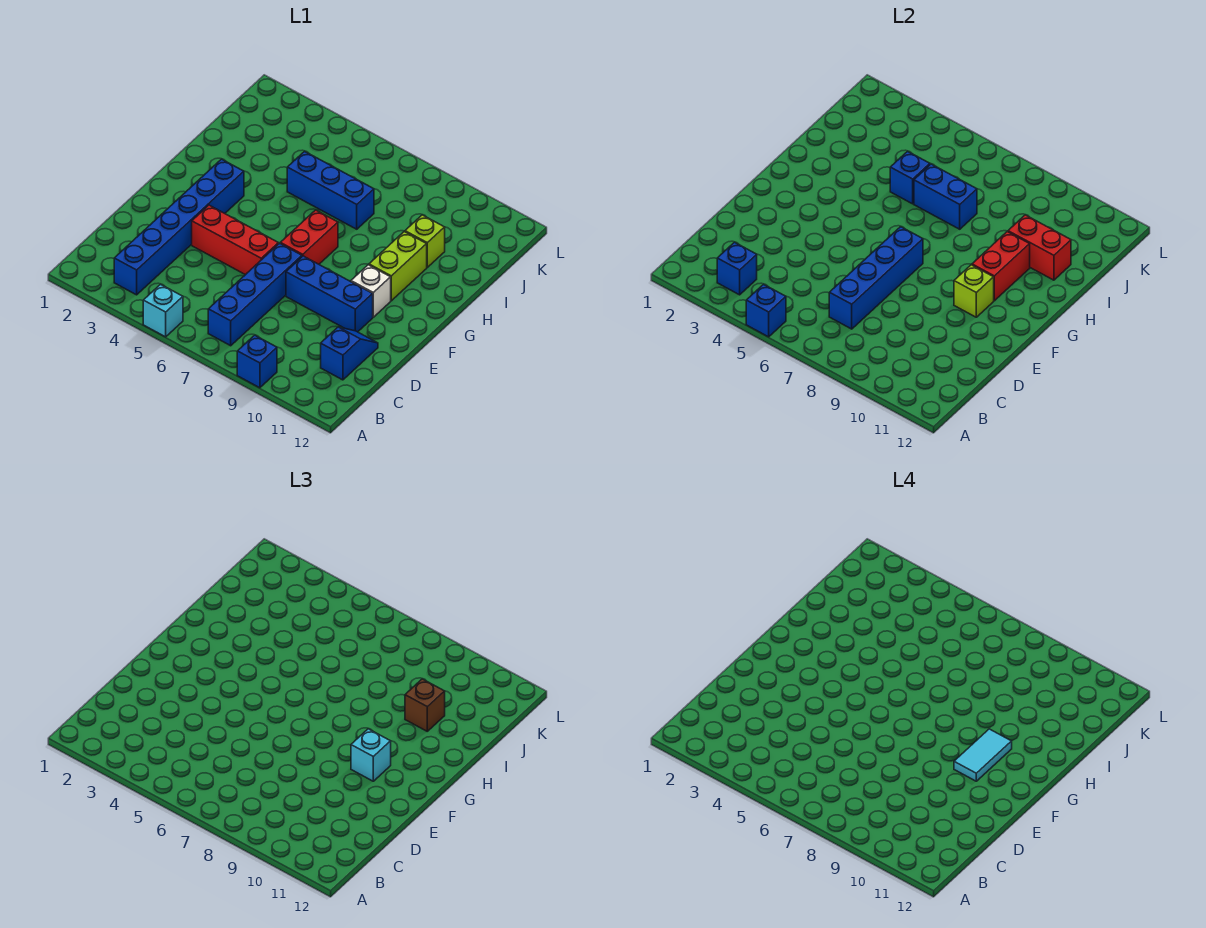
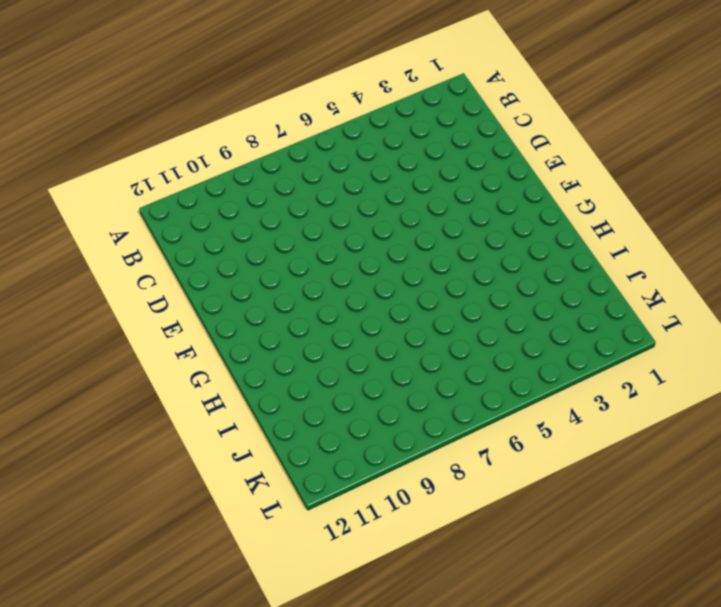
none -> cyan 1x1 brick [143,284,183,337]
none -> blue 1x1 brick [237,335,277,388]
none -> blue 1x6 brick [114,159,244,295]

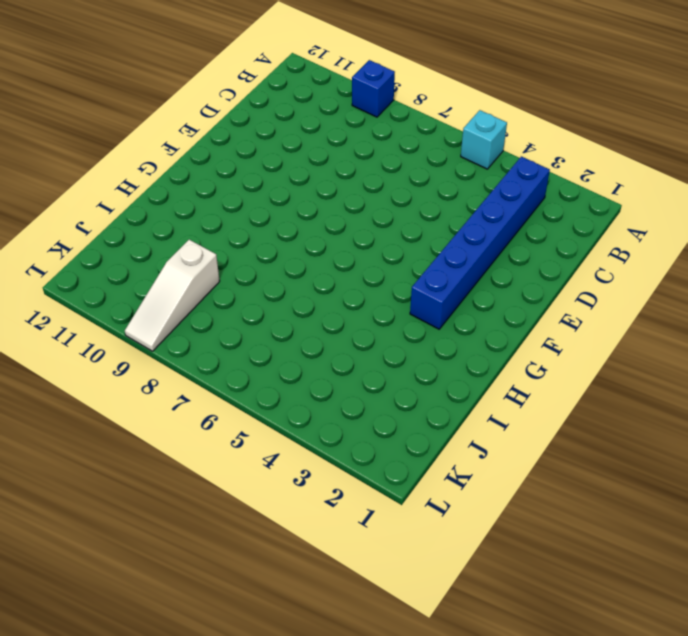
white 1x3 slope [125,240,220,351] -> none
none -> blue 1x4 brick [208,243,302,346]
none -> blue 1x2 slope [321,327,378,380]
none -> red 1x3 brick [192,205,278,275]

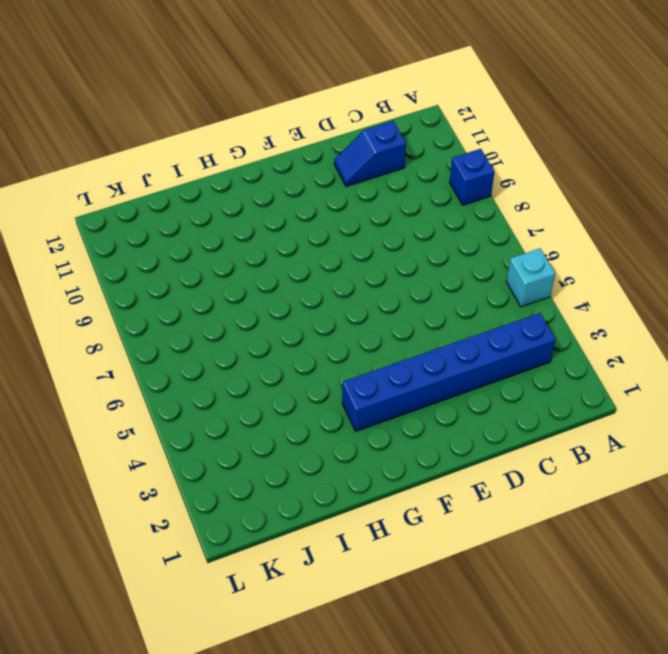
none -> blue 1x4 brick [208,243,302,346]
none -> red 1x3 brick [192,205,278,275]
none -> blue 1x3 brick [286,256,373,332]

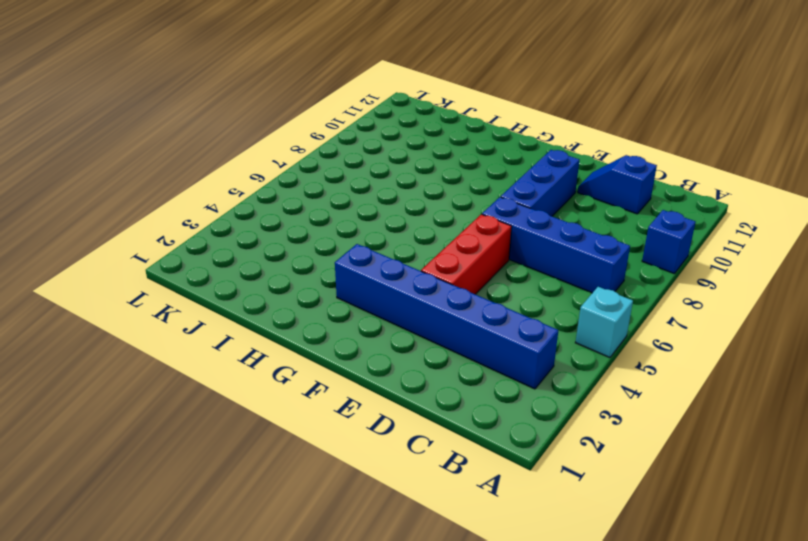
none -> red 1x2 brick [280,210,338,264]
none -> white 1x1 brick [351,265,391,317]
none -> lime 1x2 brick [369,232,427,301]

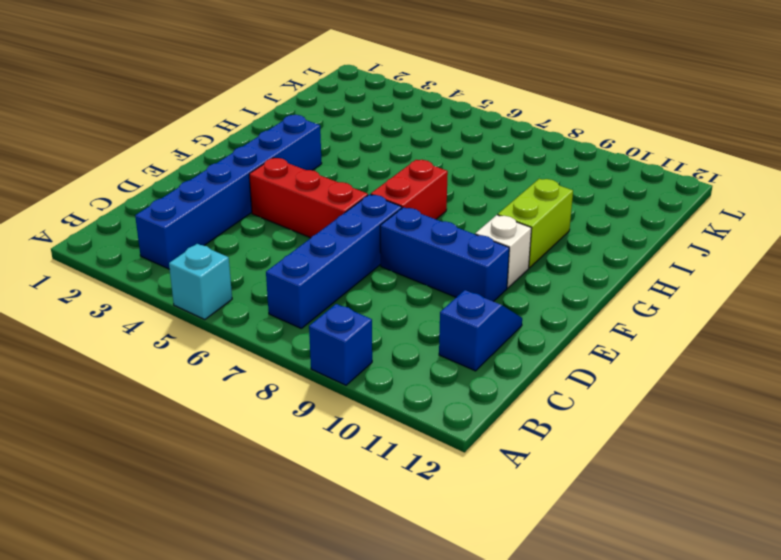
none -> blue 1x3 brick [287,151,374,229]
none -> lime 1x1 brick [405,215,445,267]
none -> blue 1x1 brick [746,284,786,337]

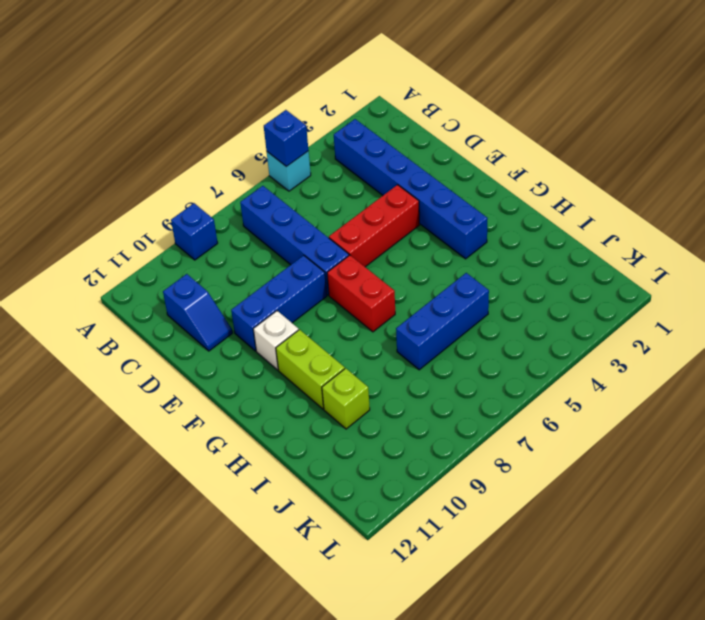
none -> blue 1x1 brick [717,242,757,295]
none -> blue 1x4 brick [829,227,923,329]
none -> lime 1x1 brick [954,265,994,317]

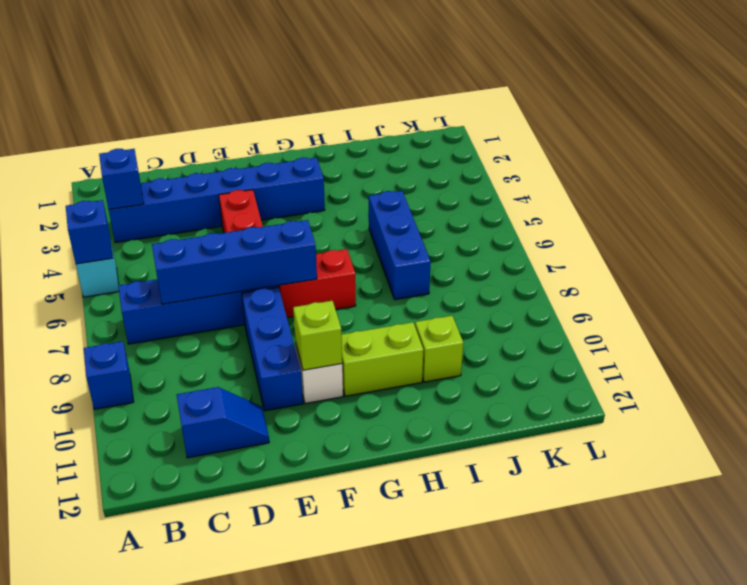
none -> red 1x2 brick [972,232,1030,301]
none -> blue 1x1 brick [890,151,930,204]
none -> blue 1x2 brick [914,164,977,229]

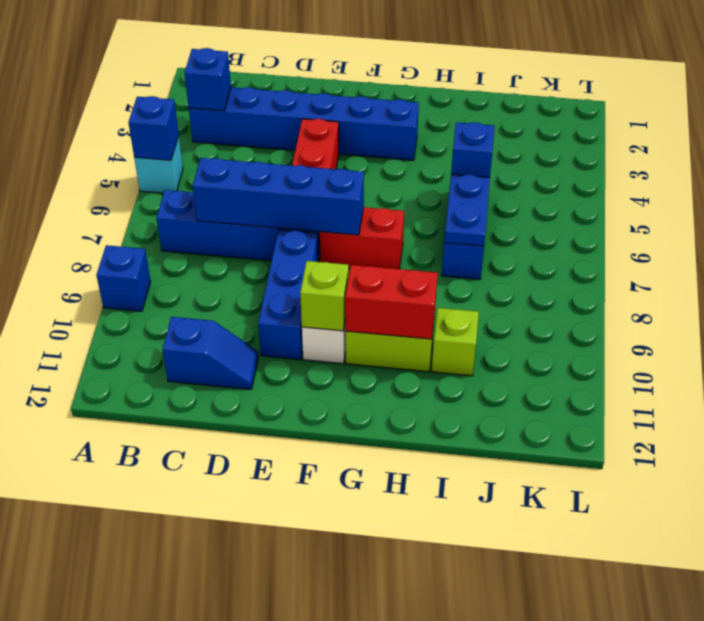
blue 1x2 plate [444,174,490,246] -> blue 1x2 brick [914,164,977,229]
none -> red 1x2 brick [1008,215,1071,280]
none -> cyan 1x1 brick [351,729,391,781]
none -> brown 1x1 brick [405,679,445,731]

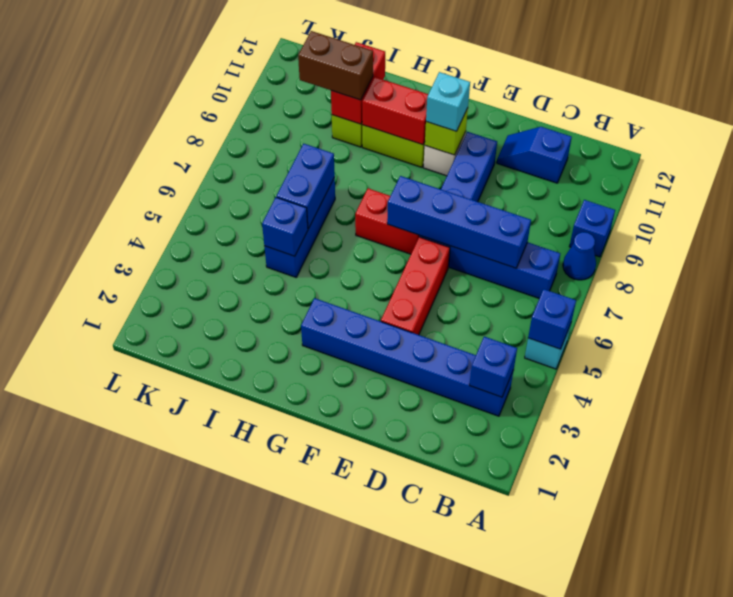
blue 1x1 cone [563,232,596,280] -> none
brown 1x2 brick [298,31,373,100] -> brown 1x1 brick [405,679,445,731]
none -> cyan 1x2 tile [954,729,1012,781]

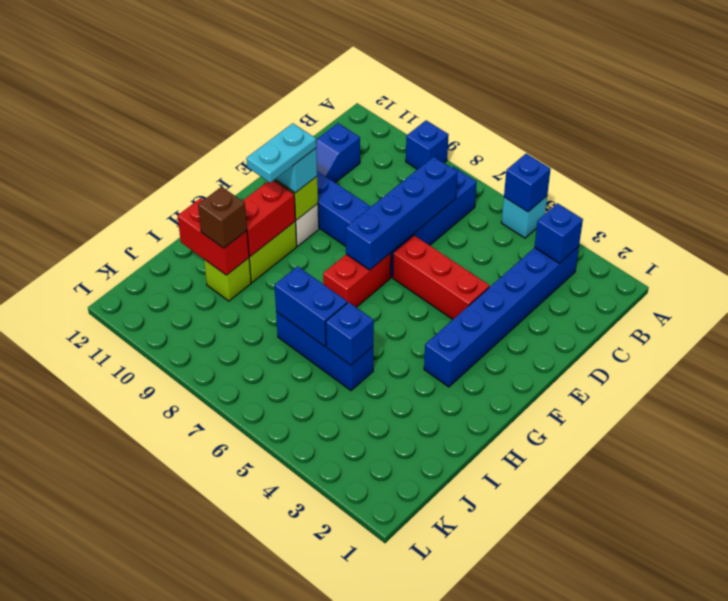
cyan 1x2 plate [246,123,316,182] -> cyan 1x2 tile [954,729,1012,781]

